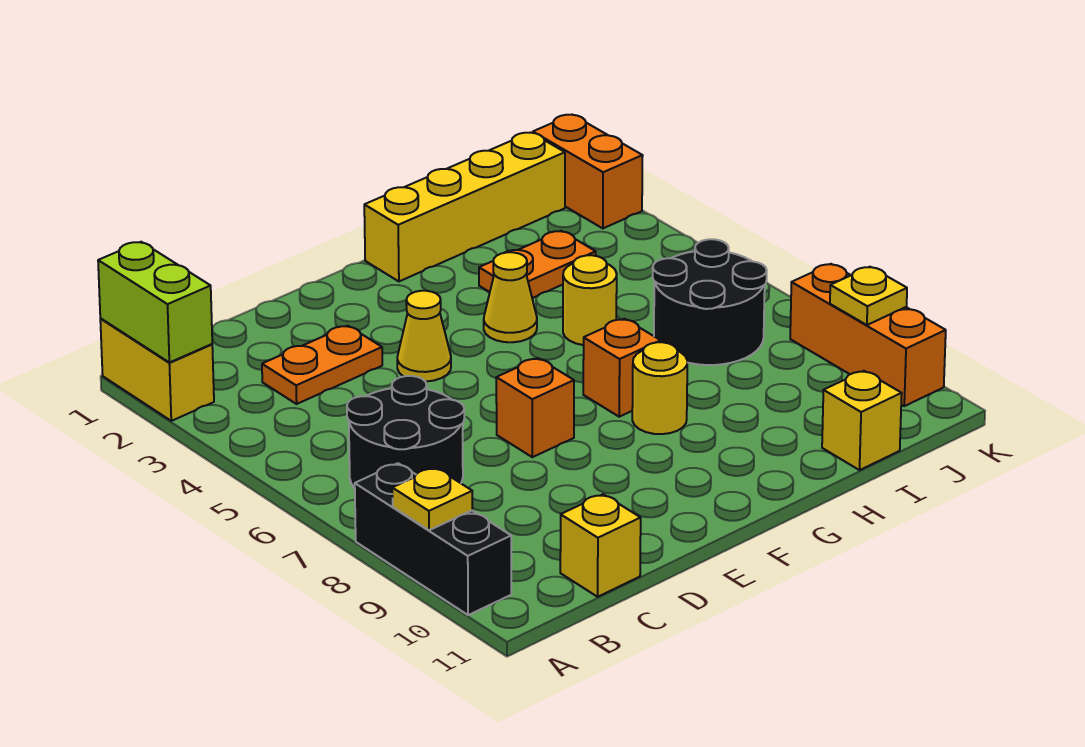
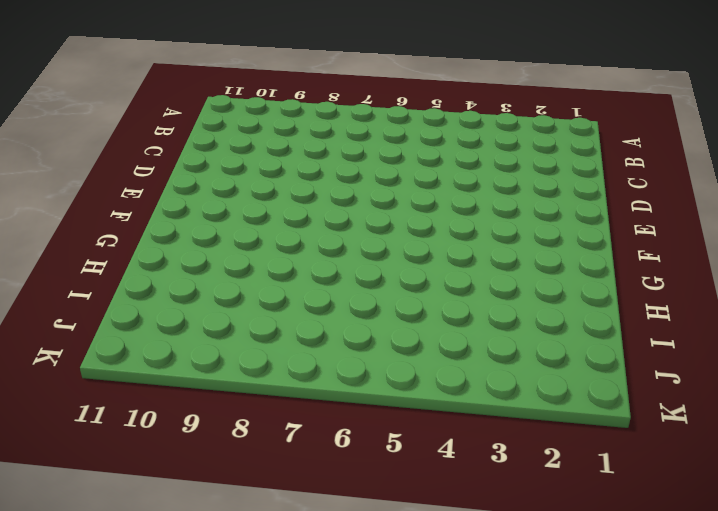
none -> yellow 1x2 brick [100,319,214,421]
none -> black 1x3 brick [355,463,511,615]
none -> black 2x2 round brick [347,376,464,489]

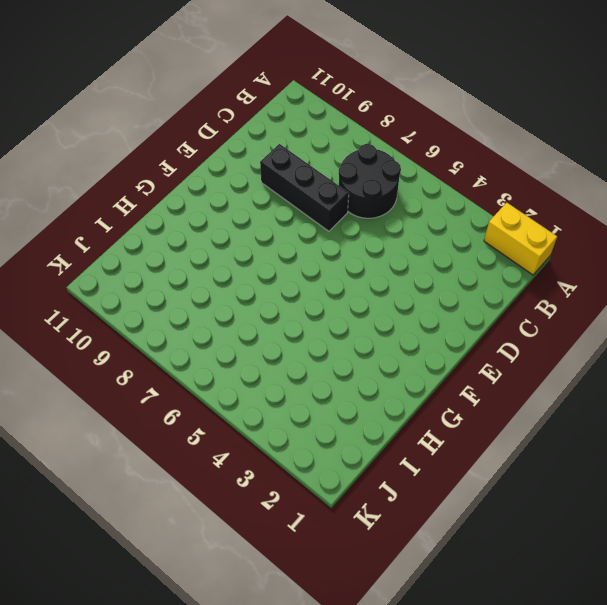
black 1x3 brick [260,144,349,231] -> black 1x3 brick moved to [355,463,511,615]
none -> orange 1x2 plate [262,326,382,404]
none -> yellow 1x1 brick [560,494,641,597]
none -> yellow 1x1 cone [397,291,451,382]

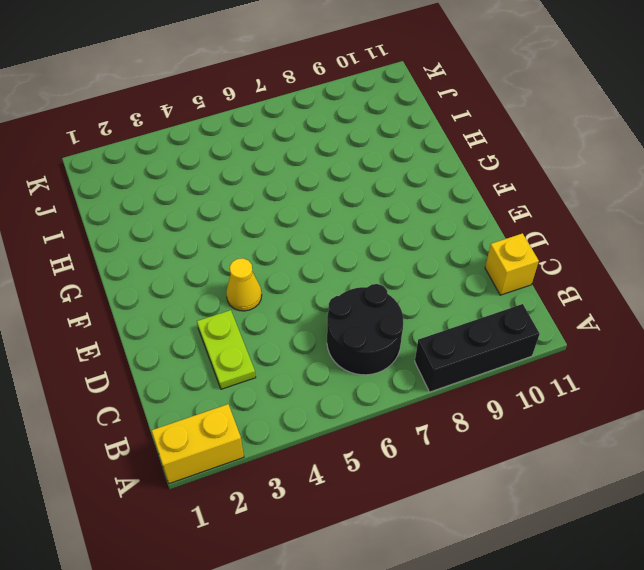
lime 1x2 plate [197,310,256,389] -> orange 1x2 plate [262,326,382,404]
none -> orange 1x1 brick [496,358,574,457]
none -> yellow 1x4 brick [364,133,565,281]
none -> yellow 1x1 cone [484,252,537,342]

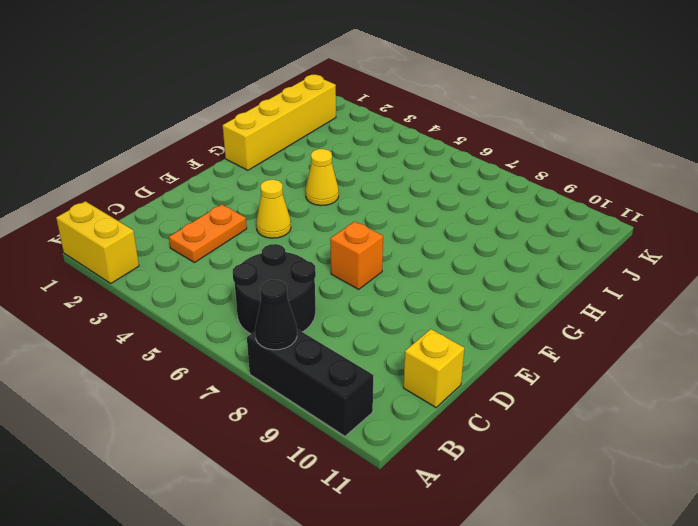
black 1x1 cone [255,280,297,350] -> none
none -> orange 1x1 brick [583,319,661,417]
none -> yellow 1x1 round brick [632,342,687,434]
none -> orange 1x2 plate [479,231,596,298]

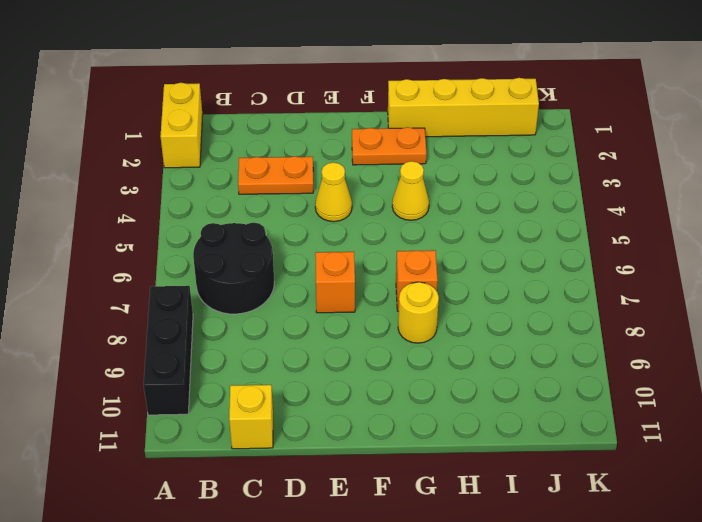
orange 1x2 plate [352,127,426,165] -> orange 1x2 plate moved to [479,231,596,298]
none -> yellow 1x1 round brick [563,255,617,345]
none -> black 2x2 round brick [653,239,767,365]
none -> yellow 1x1 brick [822,371,902,470]

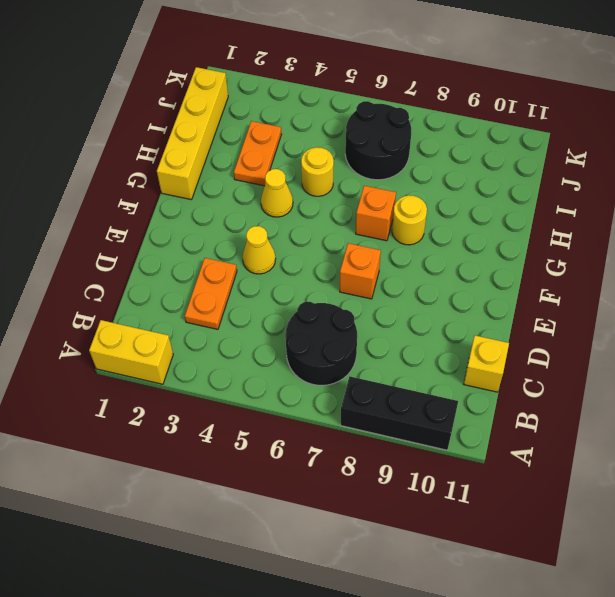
none -> yellow 1x1 brick [822,371,902,470]
none -> orange 1x2 brick [533,115,643,228]
none -> orange 1x3 brick [790,264,946,406]

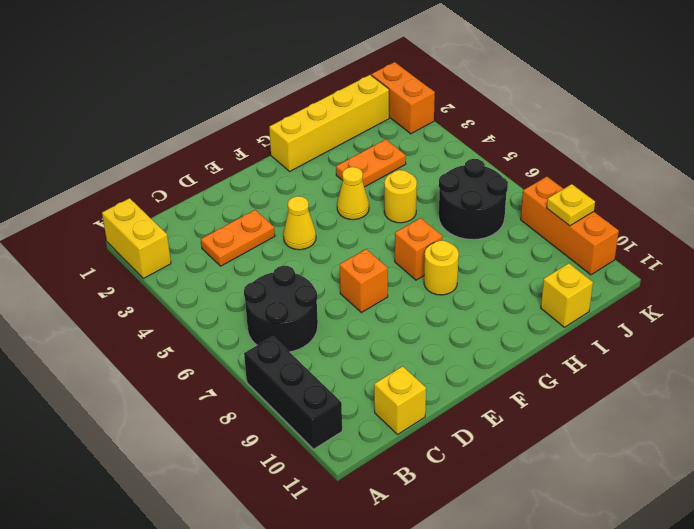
none -> lime 1x2 brick [98,242,212,363]
none -> yellow 1x1 plate [392,468,473,530]

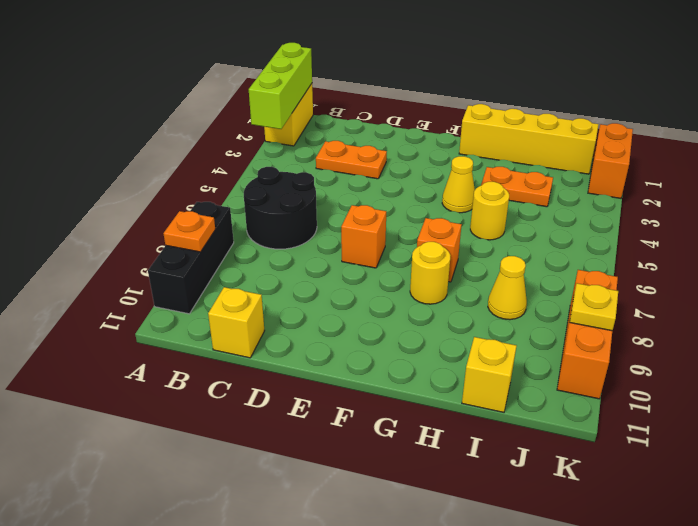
lime 1x3 brick [249,43,312,129] -> lime 1x2 brick [98,242,212,363]
orange 1x1 plate [163,211,215,252] -> yellow 1x1 plate [392,468,473,530]
yellow 1x1 cone [488,256,527,320] -> yellow 1x1 cone moved to [397,291,451,382]
none -> black 2x2 round brick [653,239,767,365]

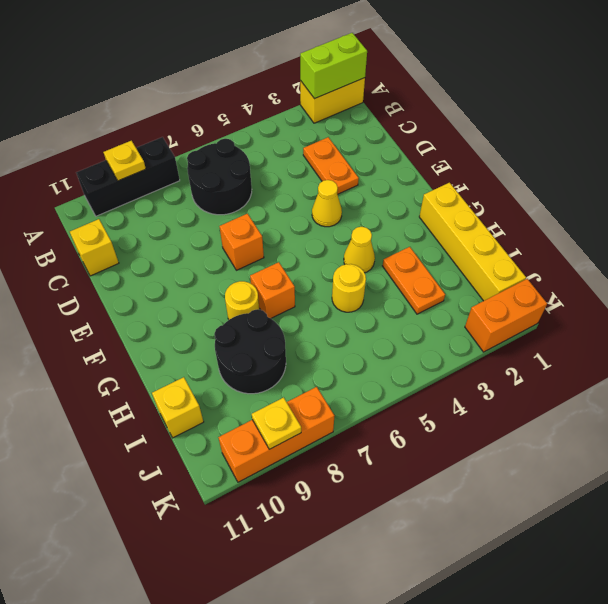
black 2x2 round brick [214,309,286,394] -> black 2x2 round brick moved to [653,239,767,365]

